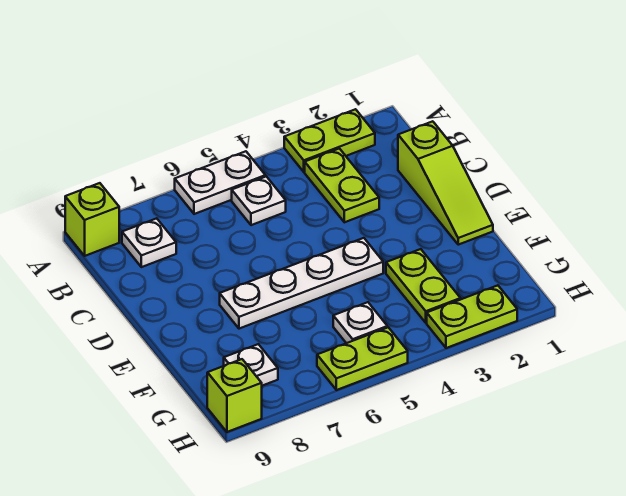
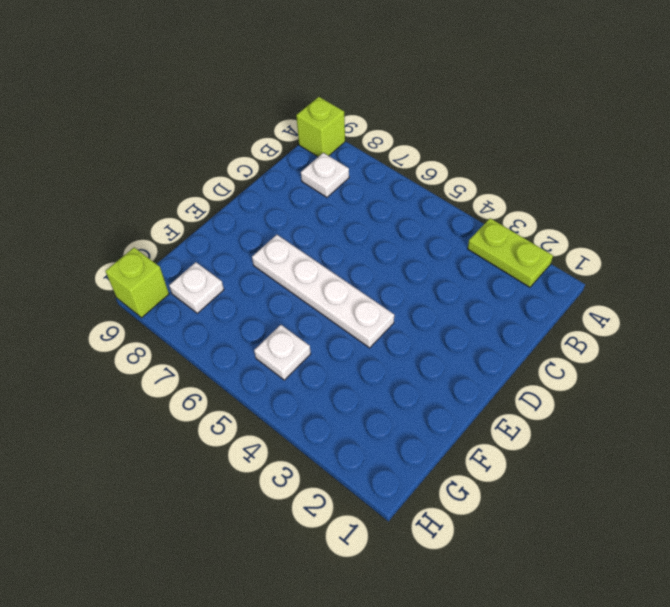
none -> white 1x2 plate [175,151,265,214]
none -> lime 1x2 plate [305,148,379,222]
none -> white 1x1 plate [232,176,286,225]

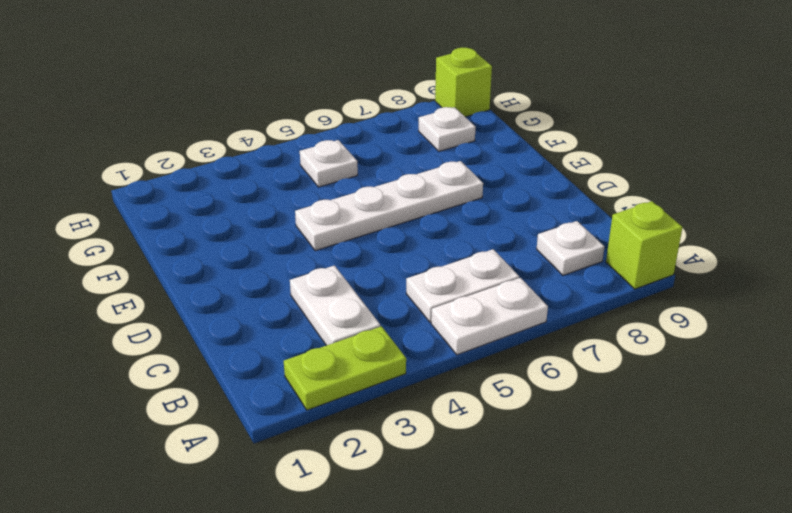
white 1x2 plate [290,266,380,346] -> lime 1x2 plate [305,148,379,222]
white 1x2 plate [406,249,519,323] -> white 1x1 plate [232,176,286,225]
none -> lime 1x3 slope [398,121,493,245]
none -> lime 1x2 plate [386,249,461,323]
none -> lime 1x2 plate [427,285,517,348]

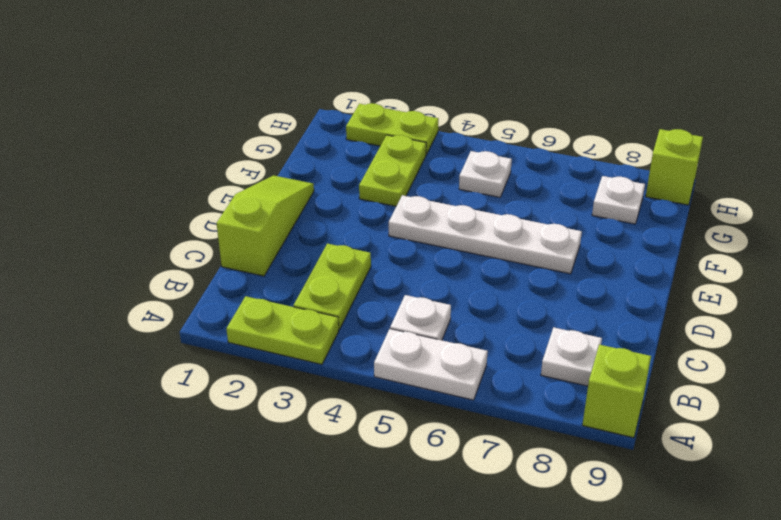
none -> lime 1x2 plate [317,327,408,390]

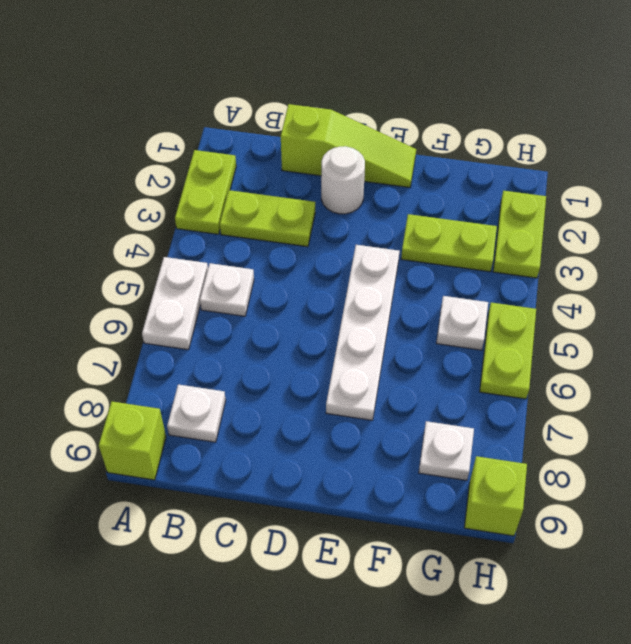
white 1x1 round brick [321,146,365,214] -> none

